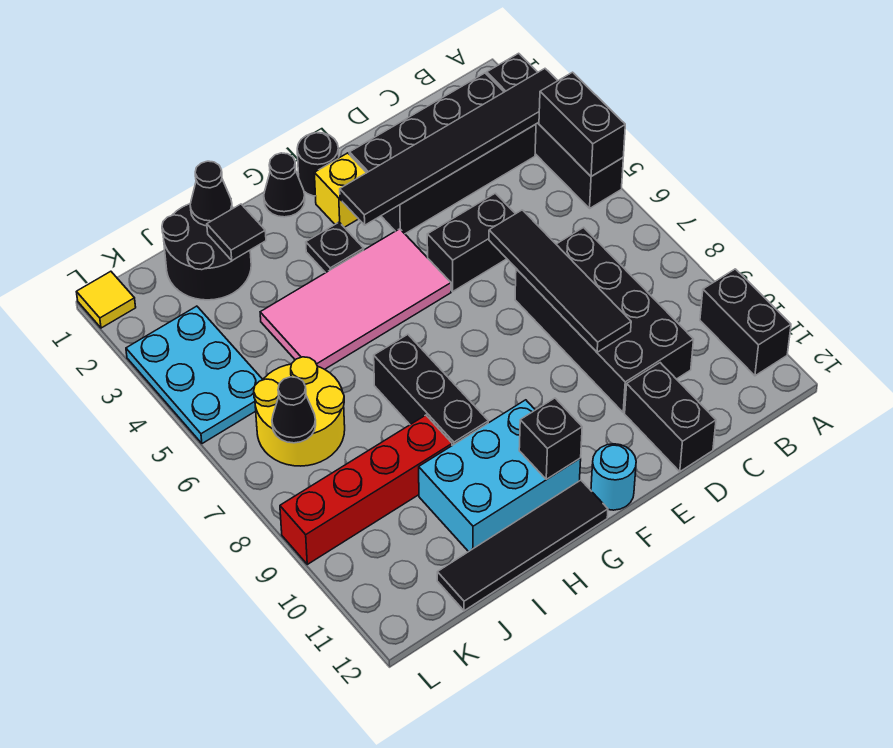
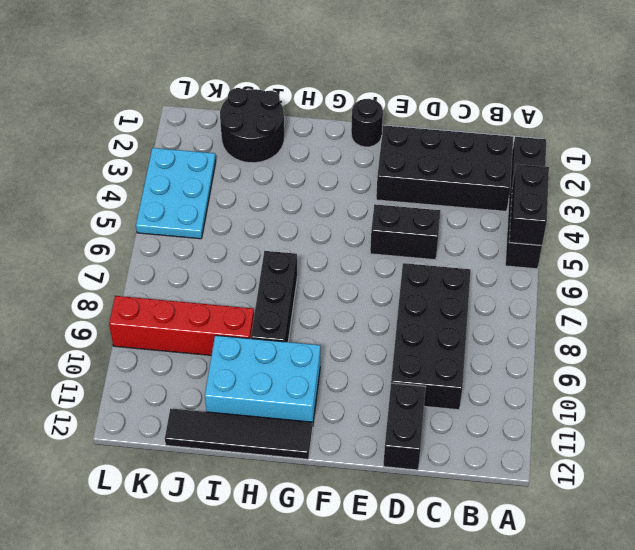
none -> black 1x2 brick [700,269,791,376]
none -> yellow 1x1 brick [314,153,366,227]
none -> pink 2x4 tile [260,229,451,369]

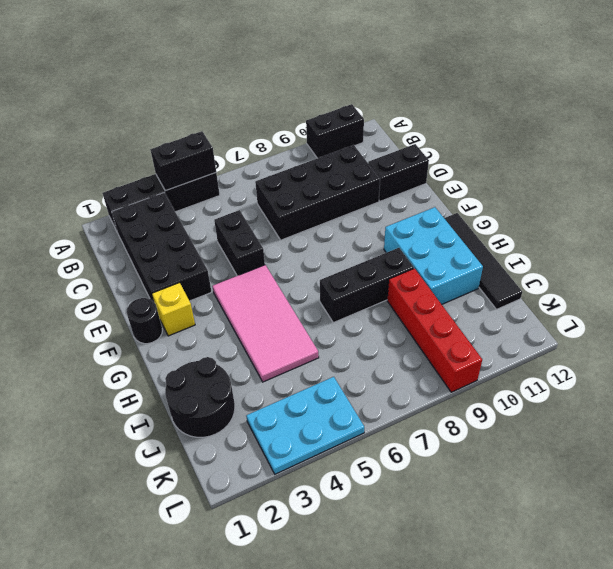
none -> cyan 1x1 round brick [591,444,636,510]
none -> black 1x1 cone [264,153,305,217]
none -> black 1x1 plate [306,222,364,273]

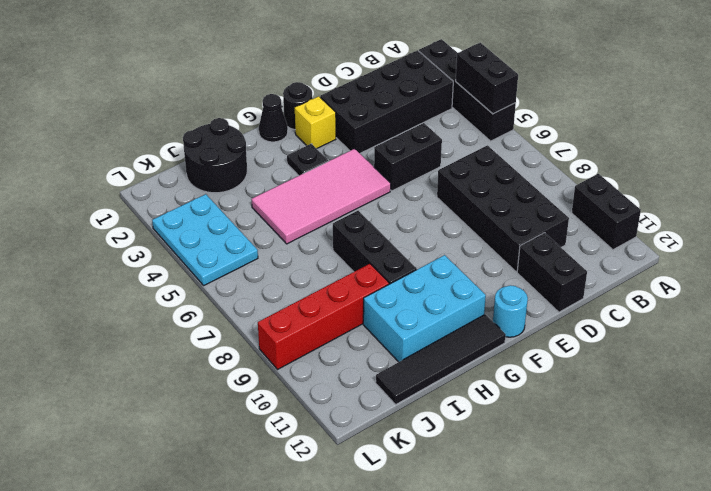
none -> yellow 2x2 round brick [254,357,345,466]
none -> yellow 1x1 tile [77,271,136,328]
none -> black 1x6 tile [340,69,558,225]

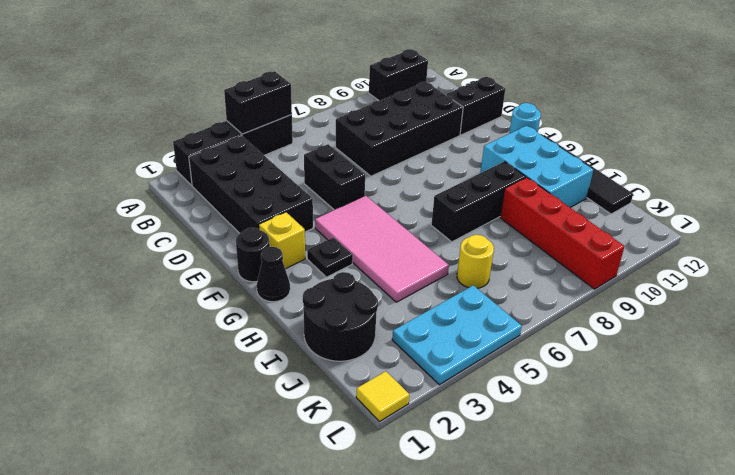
yellow 1x1 round brick [457,235,494,288] -> yellow 2x2 round brick [254,357,345,466]
none -> black 1x6 tile [340,69,558,225]
none -> black 1x4 tile [489,210,631,352]
none -> black 1x1 brick [519,398,582,479]

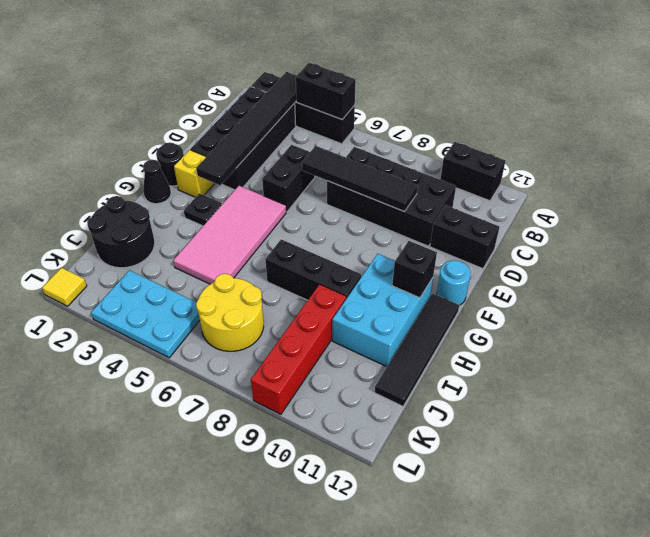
none -> black 1x1 cone [190,161,232,226]
none -> black 1x1 tile [207,204,266,261]
none -> black 1x1 cone [272,377,316,443]

